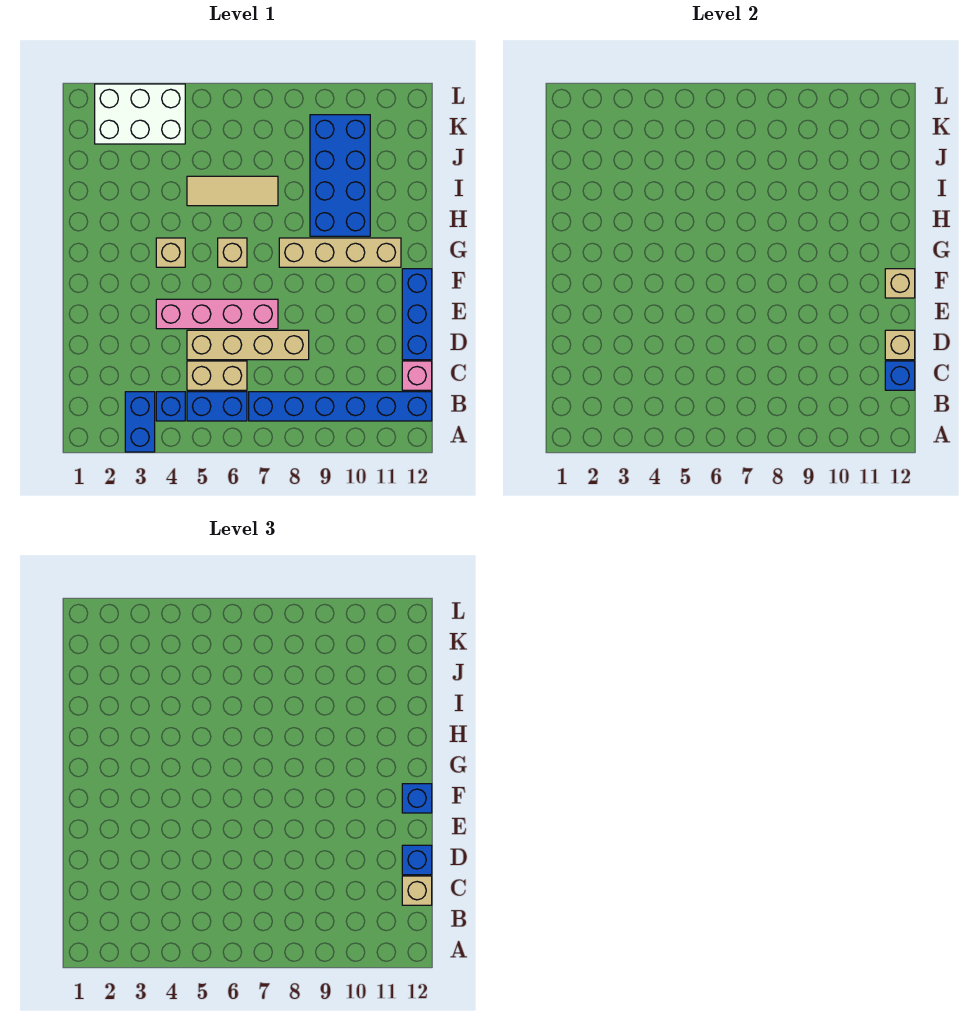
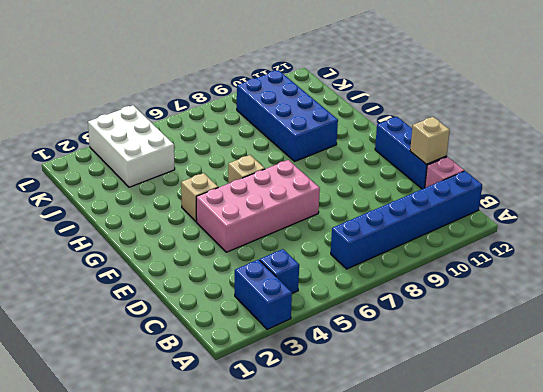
pink 2x4 brick [196,160,320,252] -> pink 1x4 brick [156,299,278,329]
white 2x3 brick [88,105,175,187] -> white 2x3 brick turned to [95,84,185,144]
none -> blue 1x2 brick [187,392,247,421]
none -> tan 1x2 brick [187,361,247,390]
none -> tan 1x4 brick [187,330,309,360]

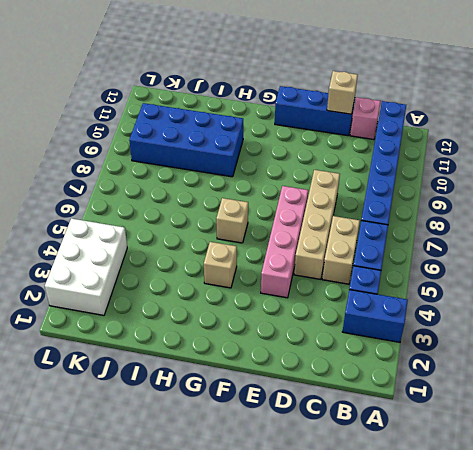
none -> tan 1x4 brick [279,238,401,267]
none -> tan 1x3 tile [187,176,278,206]
none -> blue 1x1 brick [885,361,915,390]

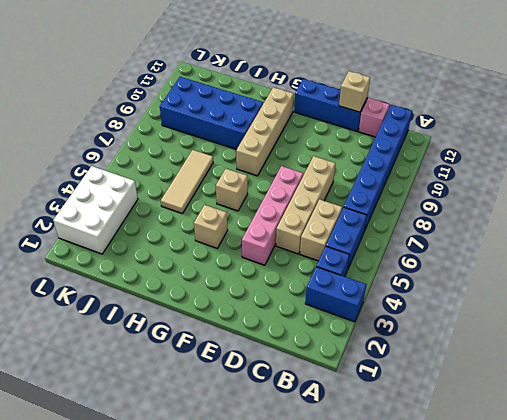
none -> blue 1x1 brick [885,361,915,390]
none -> tan 1x1 brick [885,269,915,298]
none -> tan 1x1 brick [402,876,432,905]

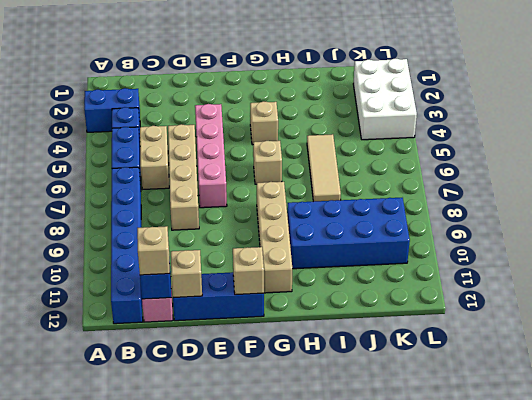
none -> blue 1x1 brick [402,845,432,875]
none -> blue 1x1 brick [402,784,432,813]

